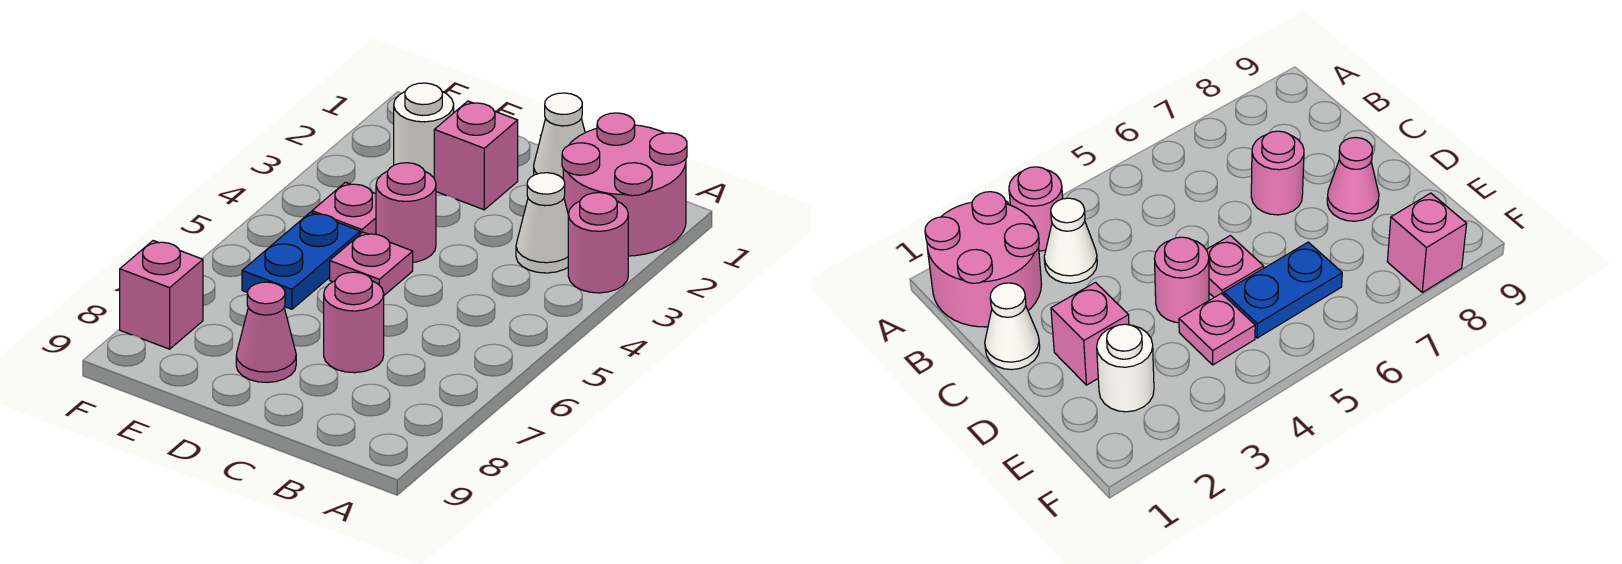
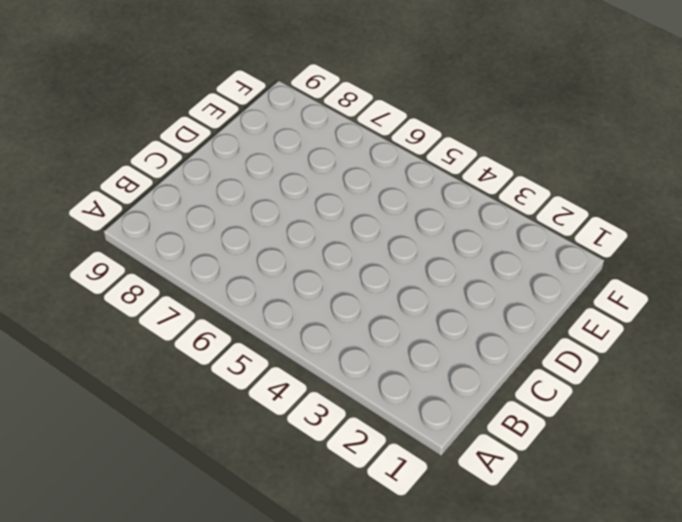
none -> pink 2x2 round brick [562,113,687,256]
none -> pink 1x1 round brick [568,193,628,293]
none -> white 1x1 cone [516,173,568,273]

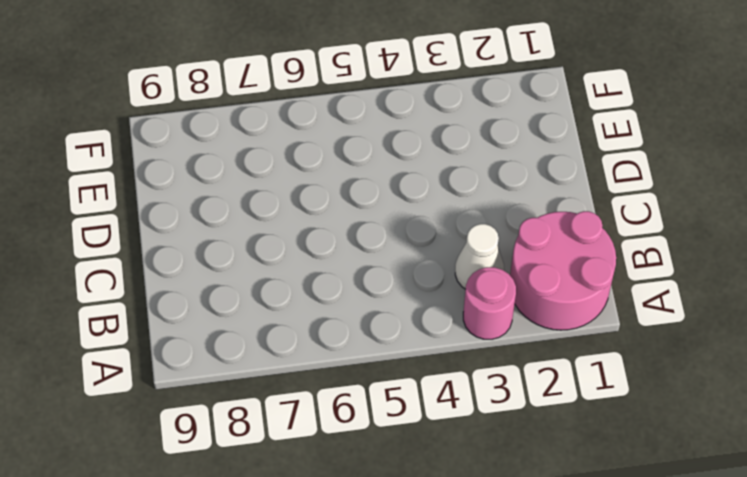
none -> white 1x1 cone [534,93,585,178]
none -> pink 1x1 round brick [324,272,384,373]
none -> pink 1x1 brick [434,101,518,210]

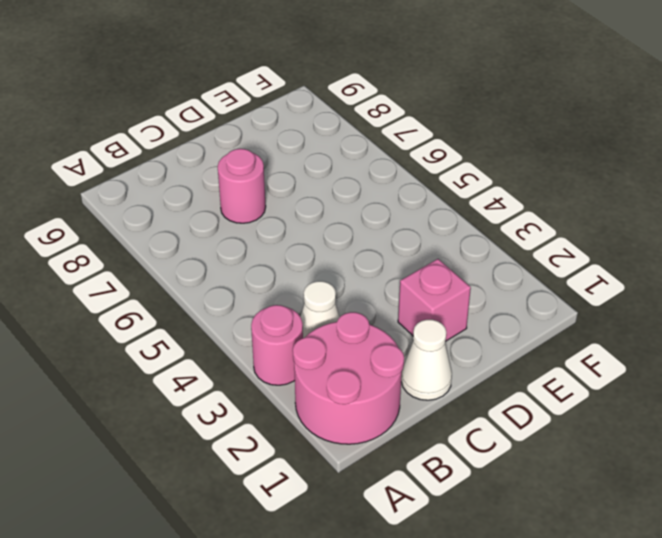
none -> pink 1x1 round brick [376,163,436,262]
none -> pink 1x1 plate [330,232,413,295]
none -> pink 1x1 cone [236,282,296,383]

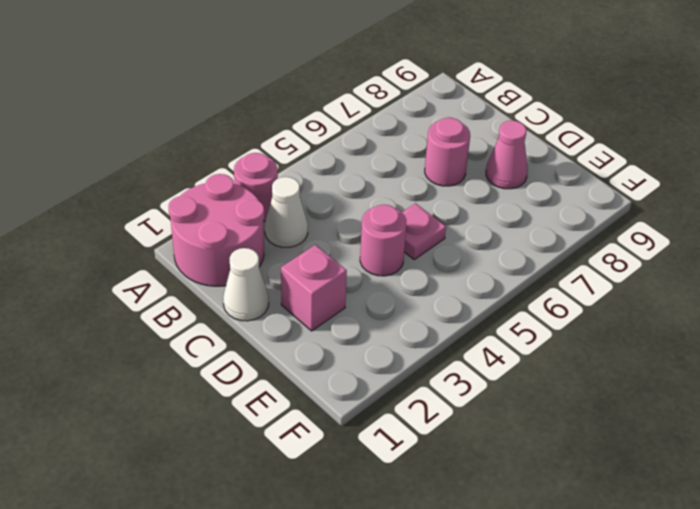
none -> white 1x1 round brick [394,83,454,178]
none -> pink 1x1 plate [312,182,376,234]
none -> blue 1x2 plate [242,212,360,309]

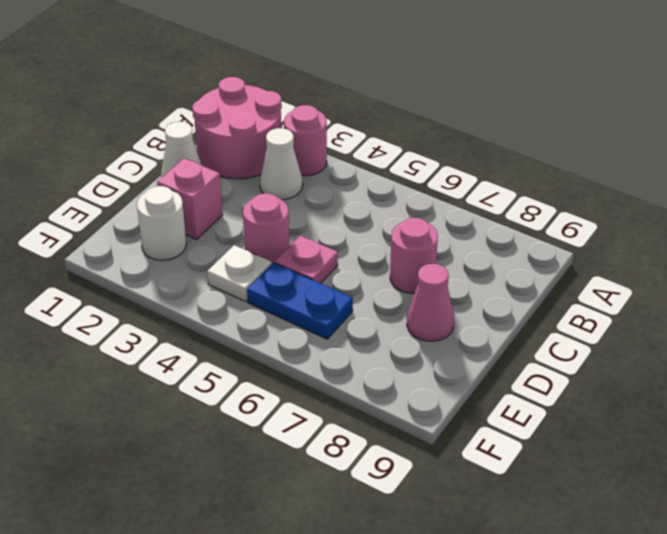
white 1x1 plate [207,245,271,302] -> pink 1x1 plate [312,182,376,234]
none -> pink 1x1 brick [120,241,203,349]

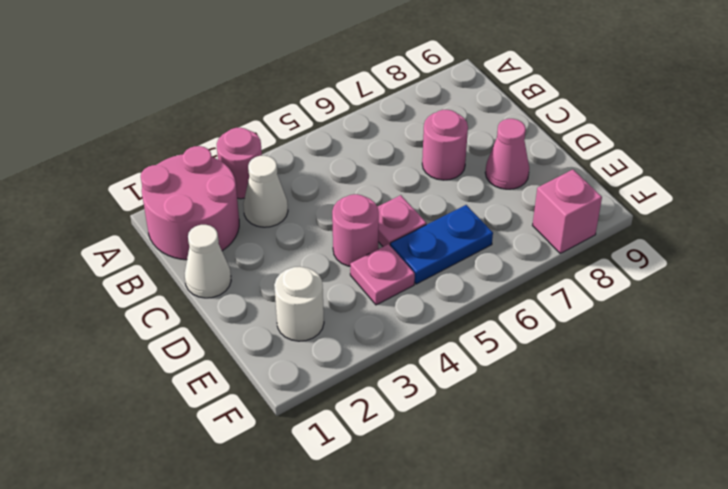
none -> pink 1x1 brick [434,101,518,210]

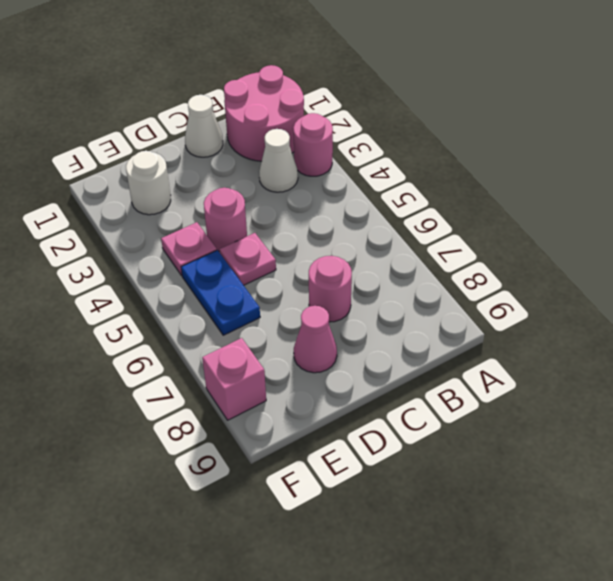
none -> pink 1x1 brick [434,101,518,210]

